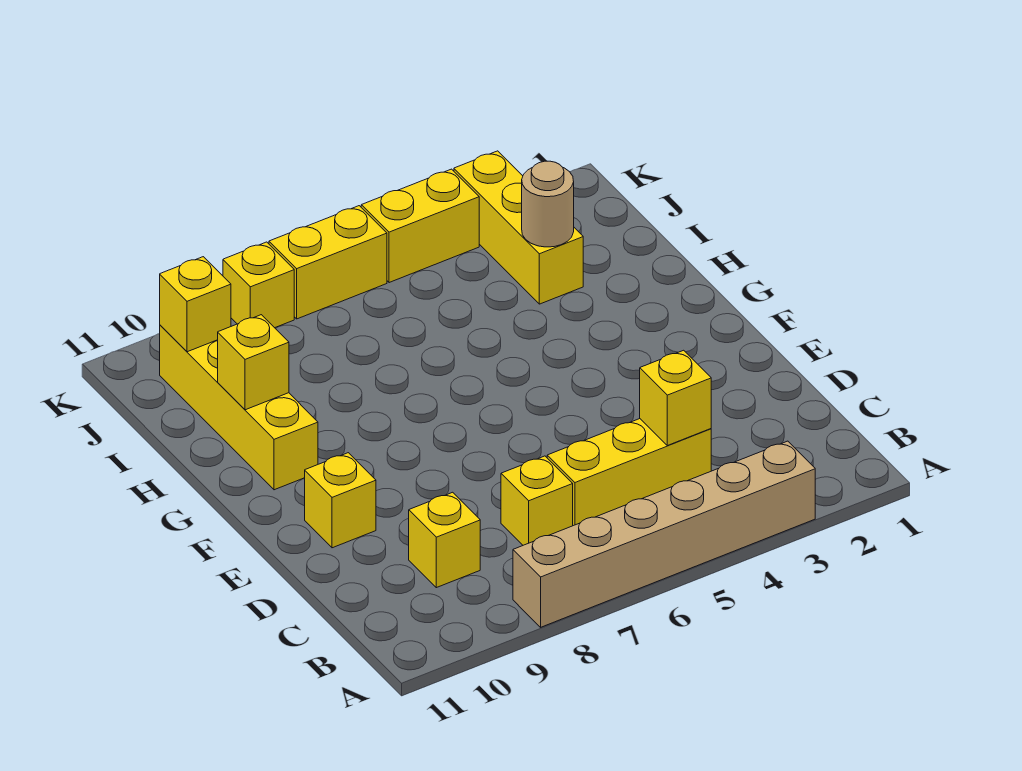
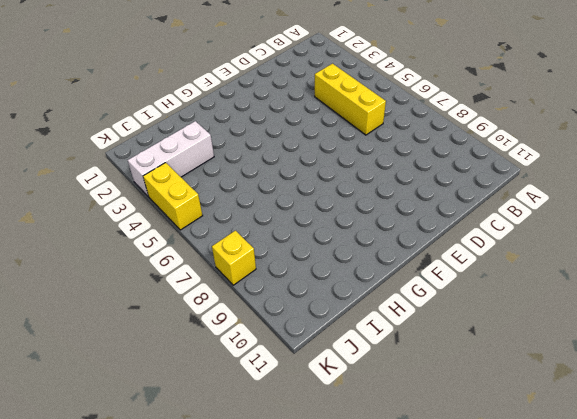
white 1x3 brick [128,121,214,197] -> yellow 1x3 brick [454,151,583,304]
none -> tan 1x6 brick [513,441,815,627]
none -> yellow 1x1 brick [501,456,573,545]
none -> yellow 1x1 brick [409,492,480,588]

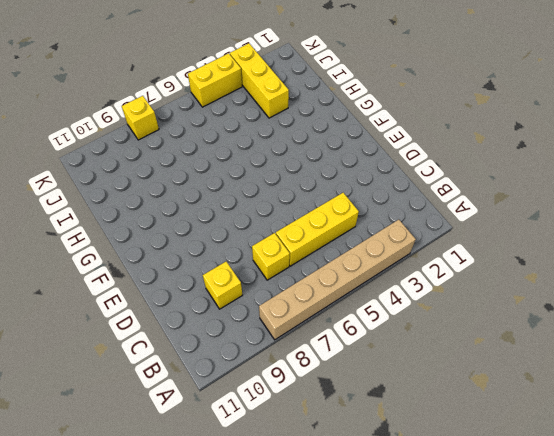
none -> yellow 1x1 brick [305,453,376,548]
none -> yellow 1x4 brick [160,325,318,490]
none -> yellow 1x2 brick [269,206,387,319]

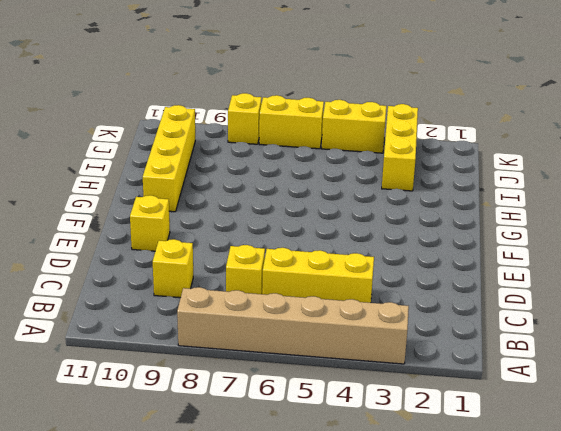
none -> yellow 1x1 brick [640,350,711,446]
none -> yellow 1x1 brick [218,315,289,410]
none -> tan 1x1 round brick [522,161,574,247]

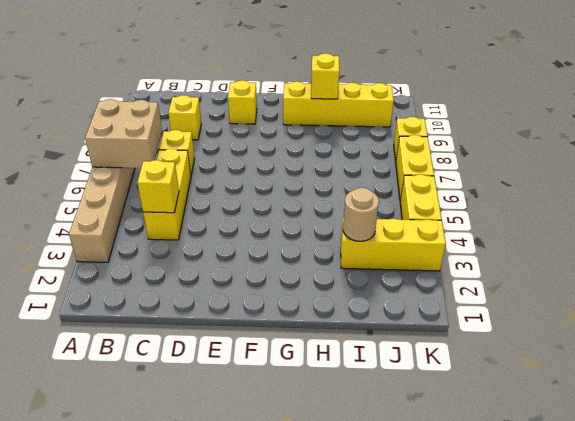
tan 2x2 brick [85,99,162,168] -> none
none -> yellow 1x1 brick [160,257,231,352]

